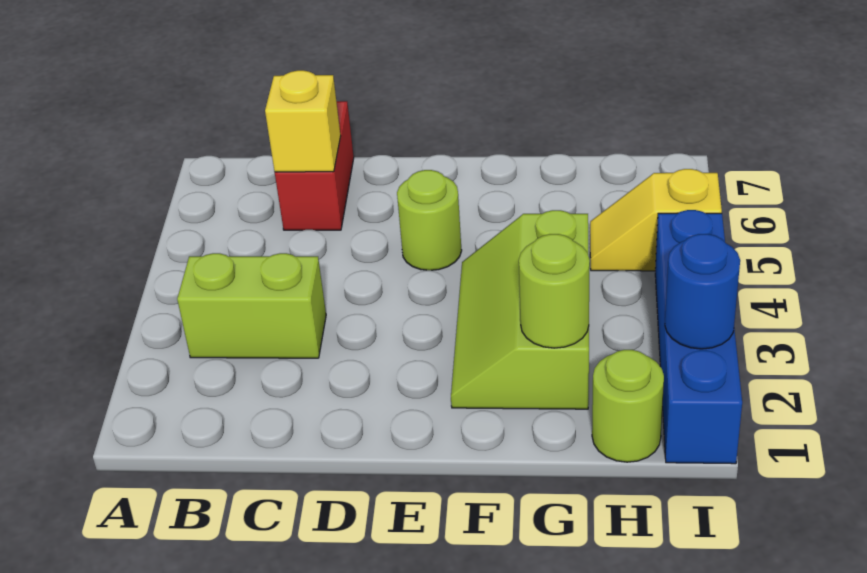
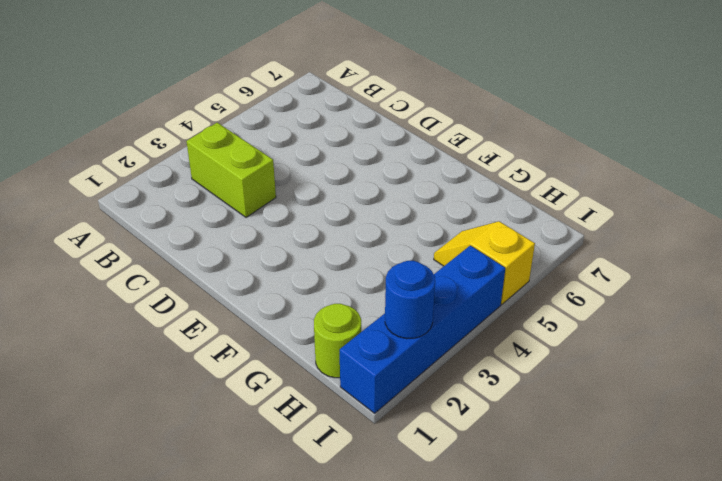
none -> red 1x2 brick [275,101,354,230]
none -> lime 1x1 round brick [397,170,462,270]

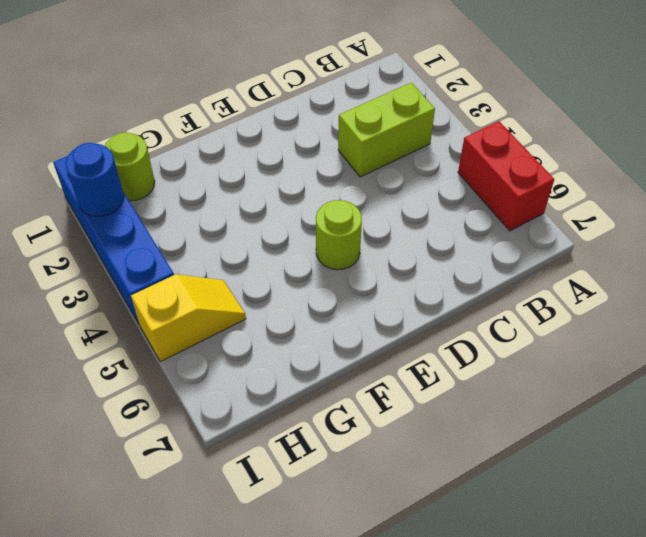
red 1x2 brick [458,121,554,231] -> red 1x2 brick moved to [275,101,354,230]
none -> lime 2x3 slope [451,210,589,409]
none -> yellow 1x1 brick [265,70,341,172]

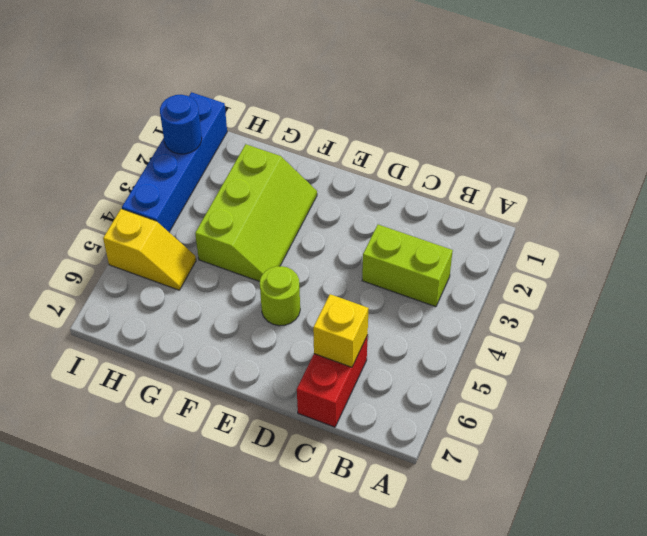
none -> lime 1x1 round brick [592,350,664,462]
none -> lime 1x1 round brick [519,234,590,348]

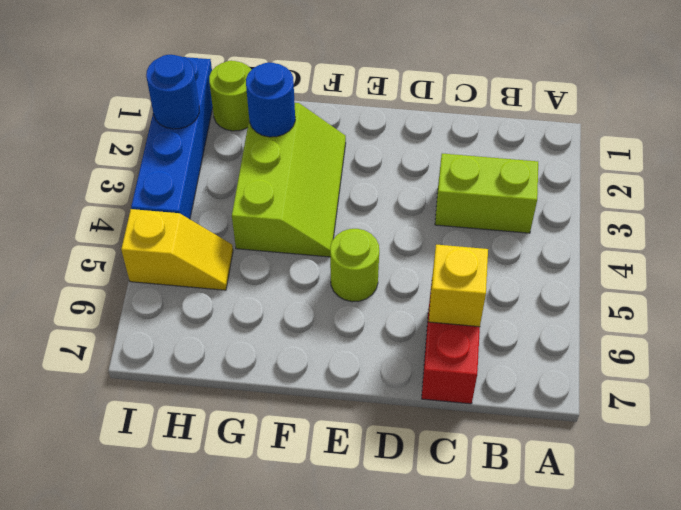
blue 1x1 round brick [246,62,295,137] -> lime 1x1 round brick [519,234,590,348]

